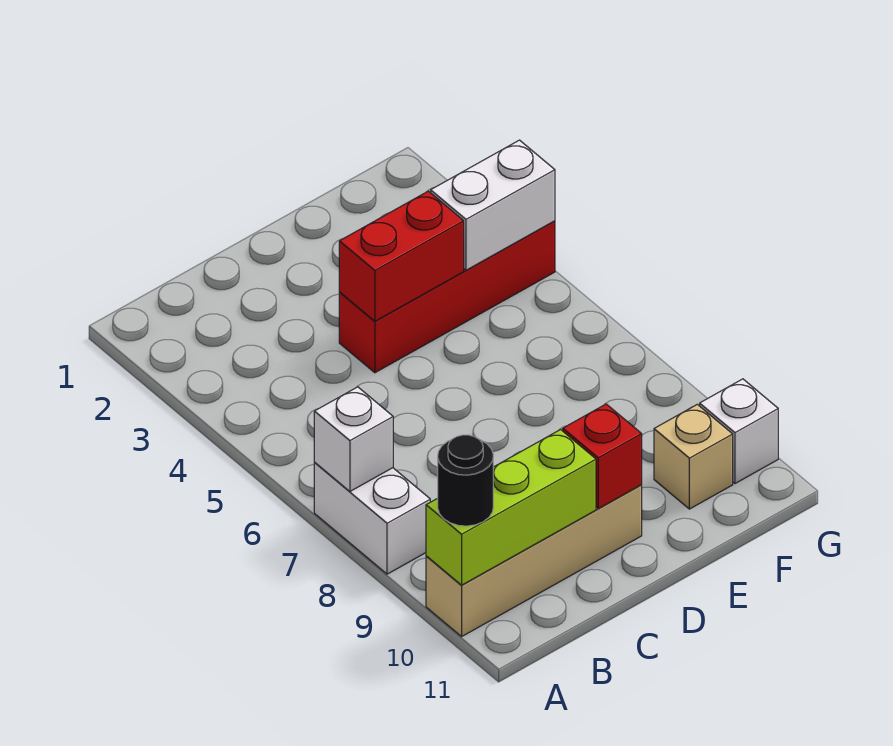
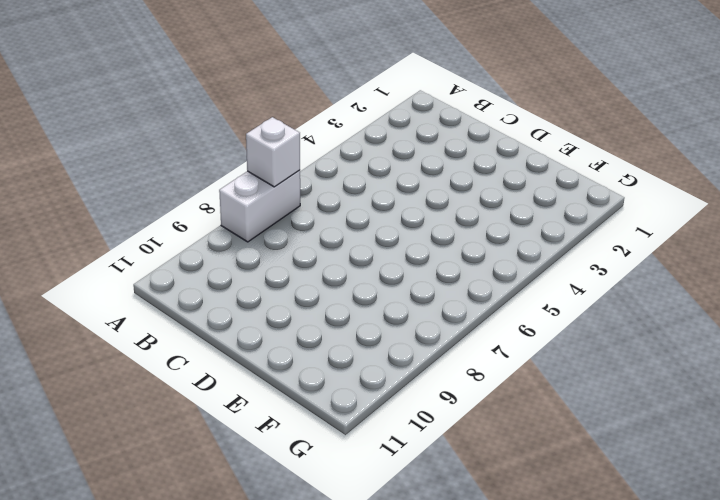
none -> tan 1x4 brick [426,485,642,636]
none -> red 1x4 brick [339,221,555,373]

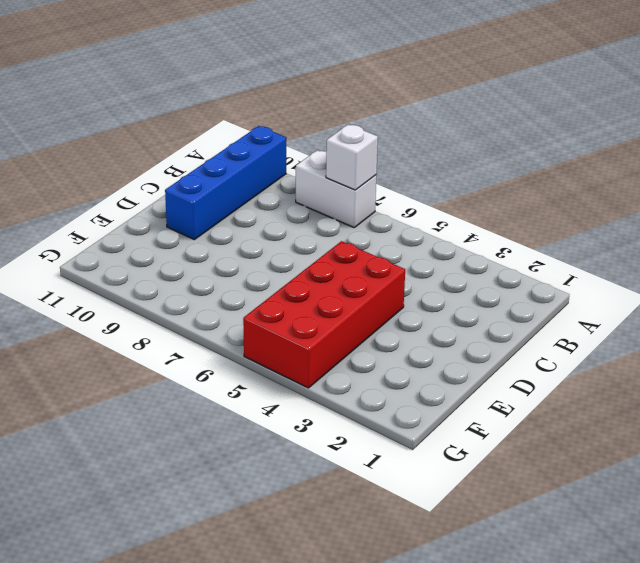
blue 1x4 brick [165,126,286,240] -> tan 1x4 brick [426,485,642,636]
red 2x4 brick [243,241,405,388] -> red 1x4 brick [339,221,555,373]
none -> tan 1x1 brick [654,404,733,509]
none -> white 1x1 brick [700,379,778,483]

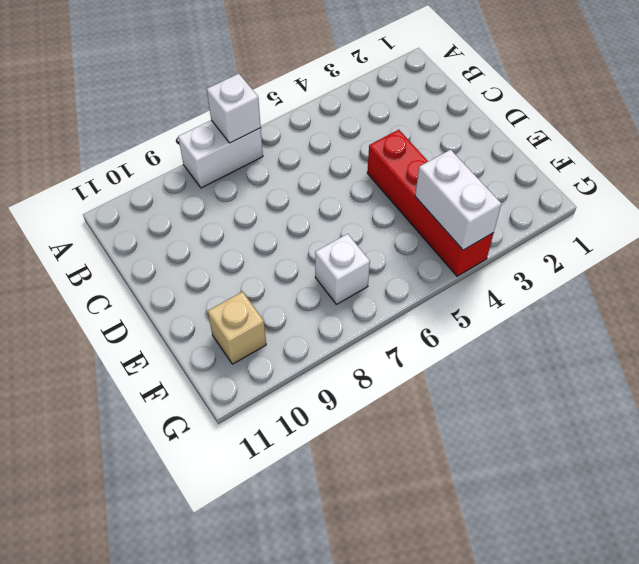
white 1x1 brick [315,234,370,304] -> white 1x1 brick moved to [700,379,778,483]
none -> tan 1x4 brick [426,485,642,636]
none -> lime 1x3 brick [426,430,596,585]

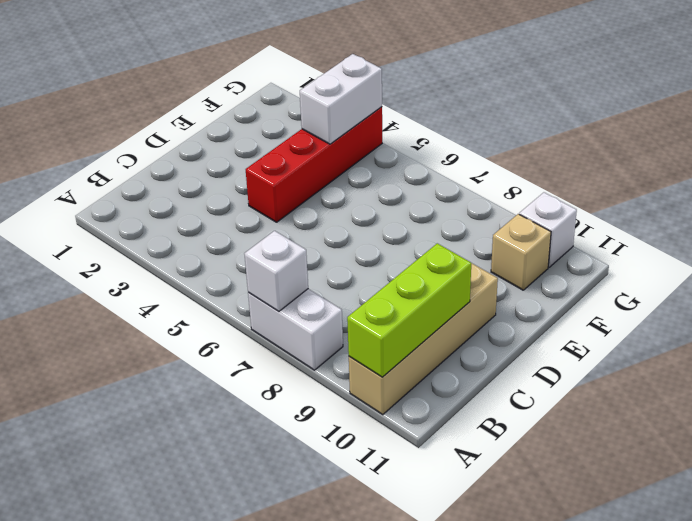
none -> red 1x2 brick [339,191,464,321]
none -> red 1x1 brick [563,404,642,509]

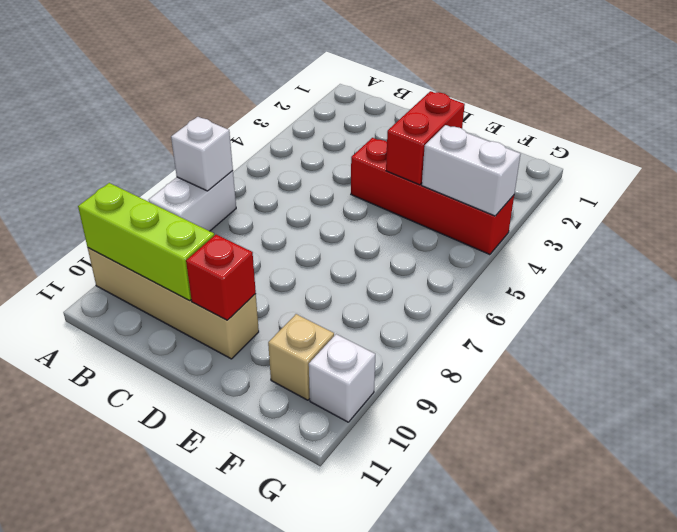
red 1x2 brick [386,91,465,185] -> red 1x2 brick turned to [339,191,464,321]
none -> black 1x1 round brick [438,435,493,526]

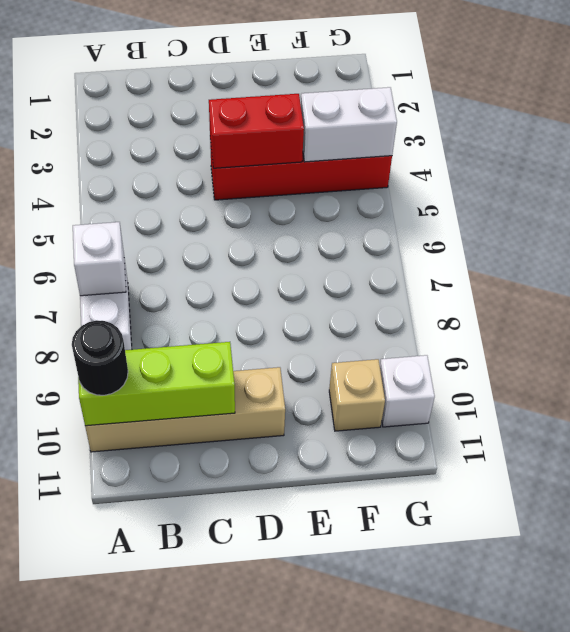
none -> red 1x1 brick [563,404,642,509]

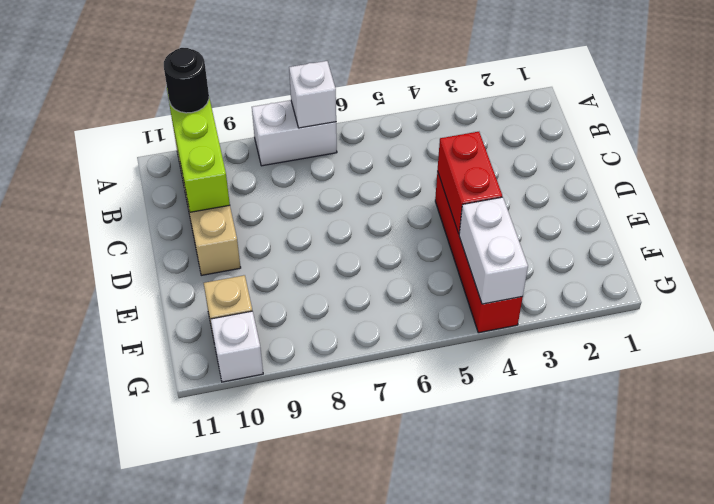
none -> red 1x1 brick [563,404,642,509]

